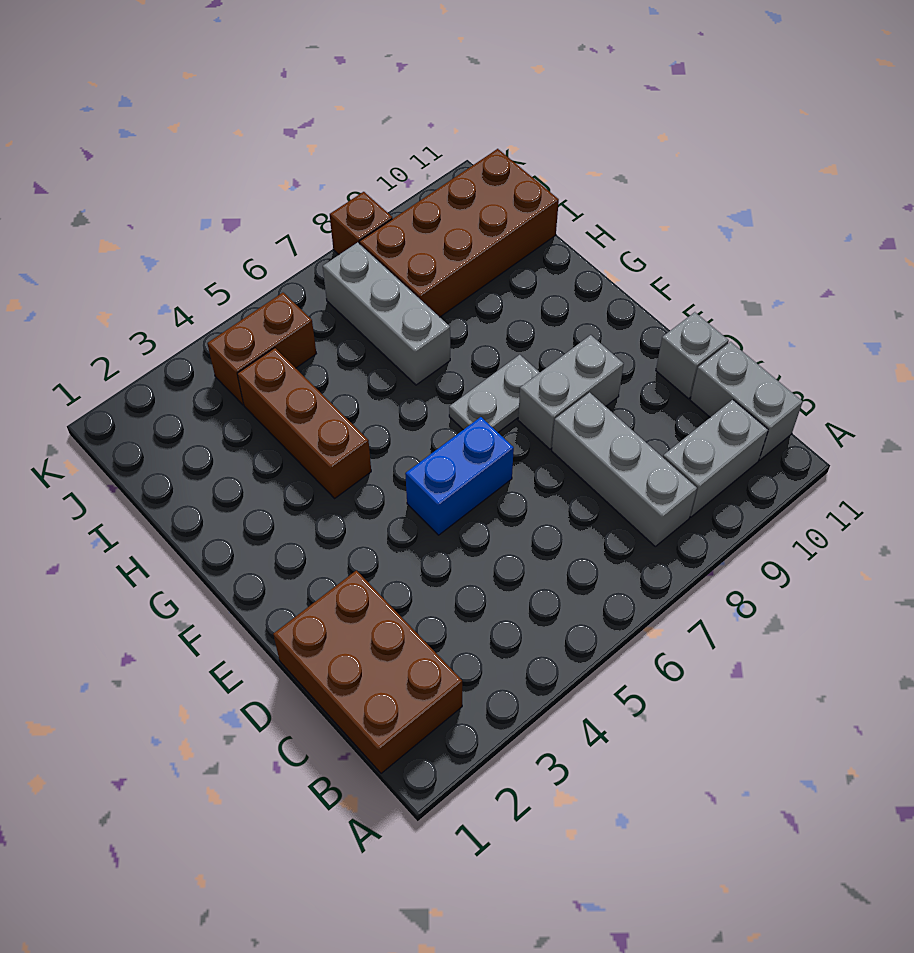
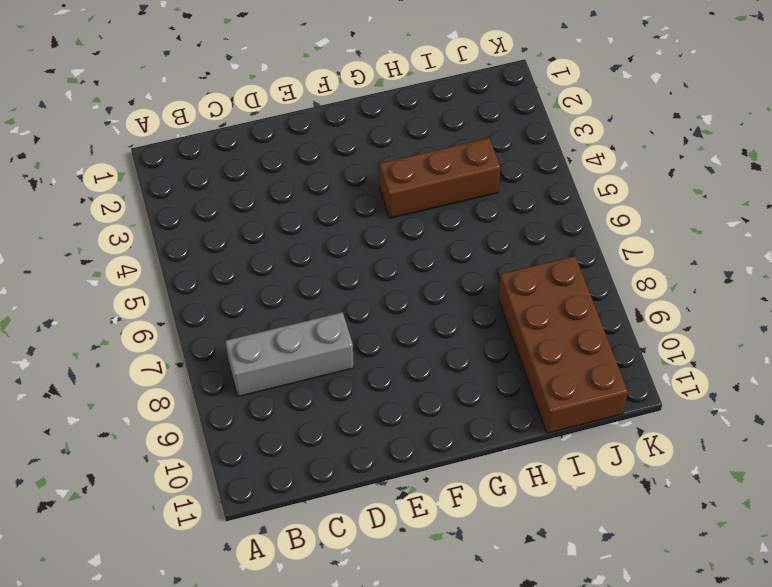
none -> brown 2x3 brick [273,570,462,773]
none -> grey 1x2 brick [663,400,768,517]
none -> grey 1x2 brick [690,342,803,460]

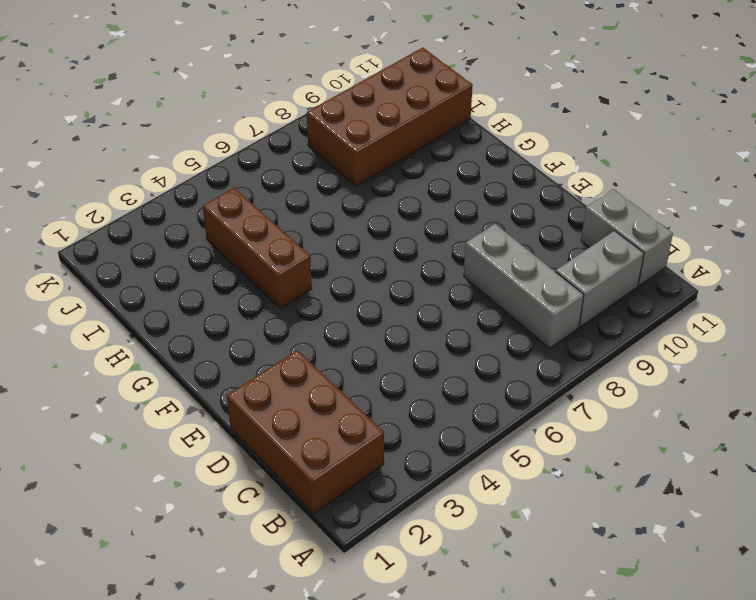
none -> grey 1x1 brick [656,312,729,399]
none -> blue 1x2 brick [405,417,514,535]
none -> grey 1x2 brick [518,335,624,449]

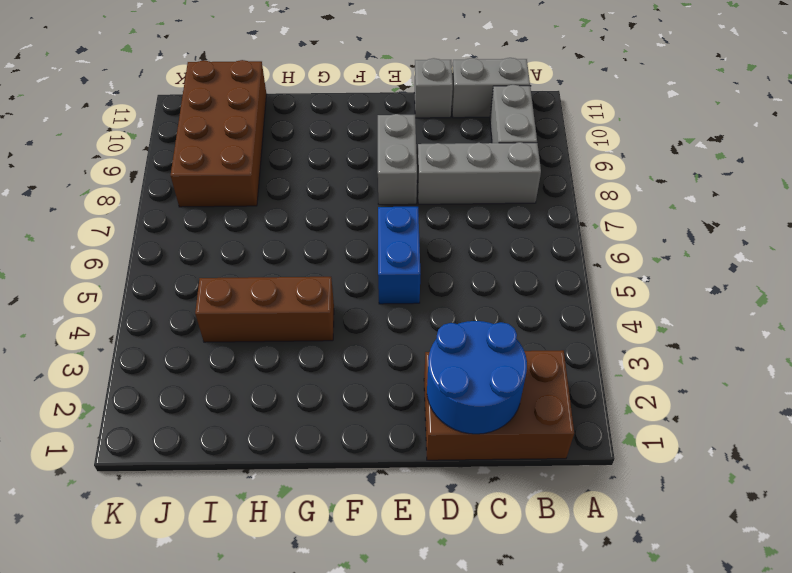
blue 2x2 round brick [427,321,527,434] -> none
none -> grey 1x2 plate [449,355,540,432]
none -> grey 1x3 brick [323,242,450,385]
none -> brown 1x2 brick [207,293,316,405]

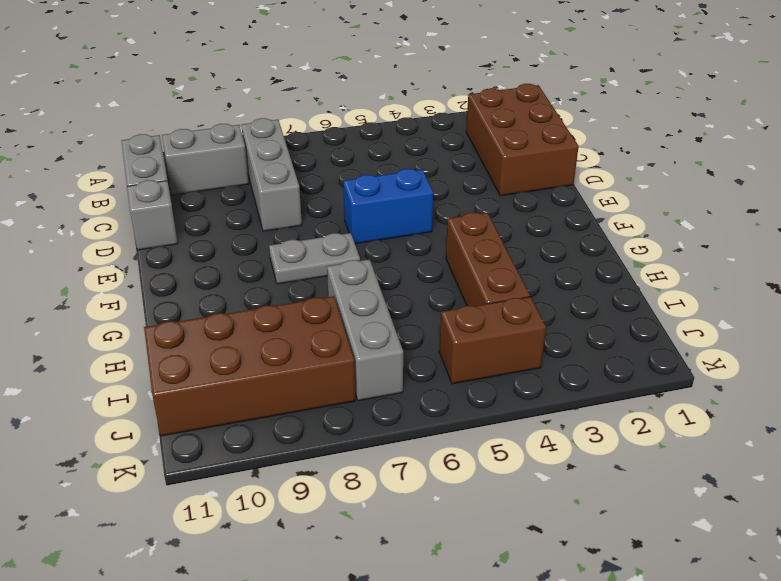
none -> grey 1x2 brick [518,335,624,449]
none -> brown 1x1 brick [330,192,392,254]

